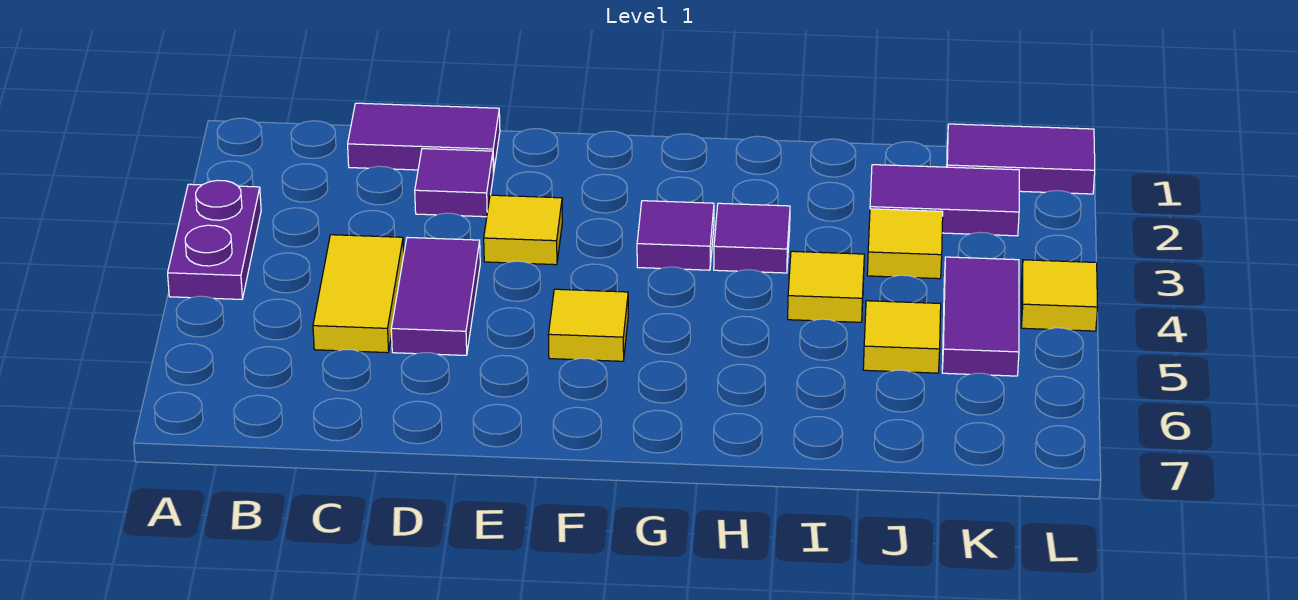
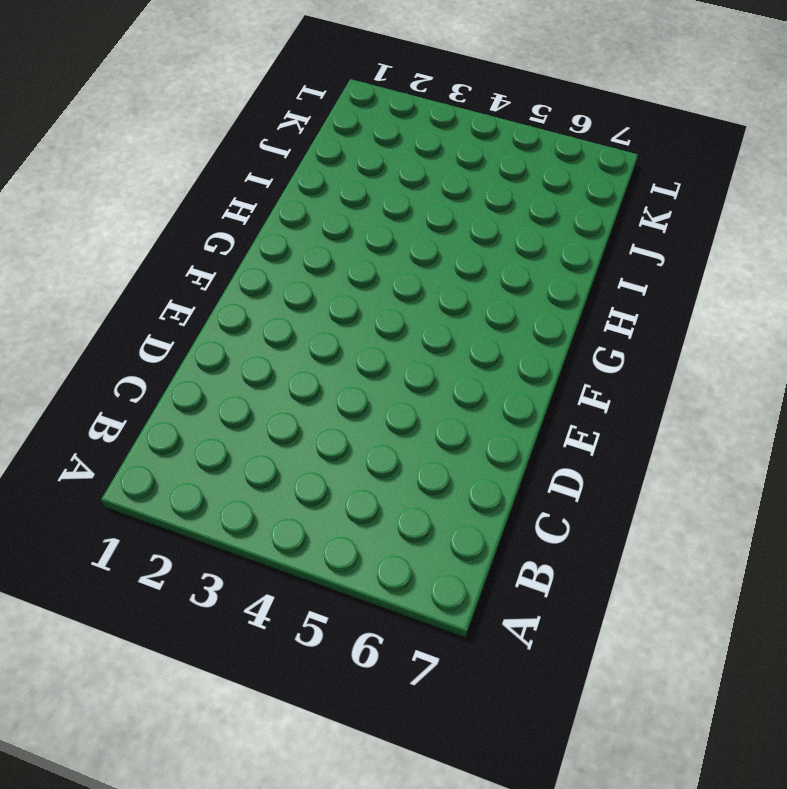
none -> purple 1x2 plate [168,180,261,299]
none -> purple 1x2 tile [348,103,500,172]
none -> yellow 1x2 tile [313,235,404,353]

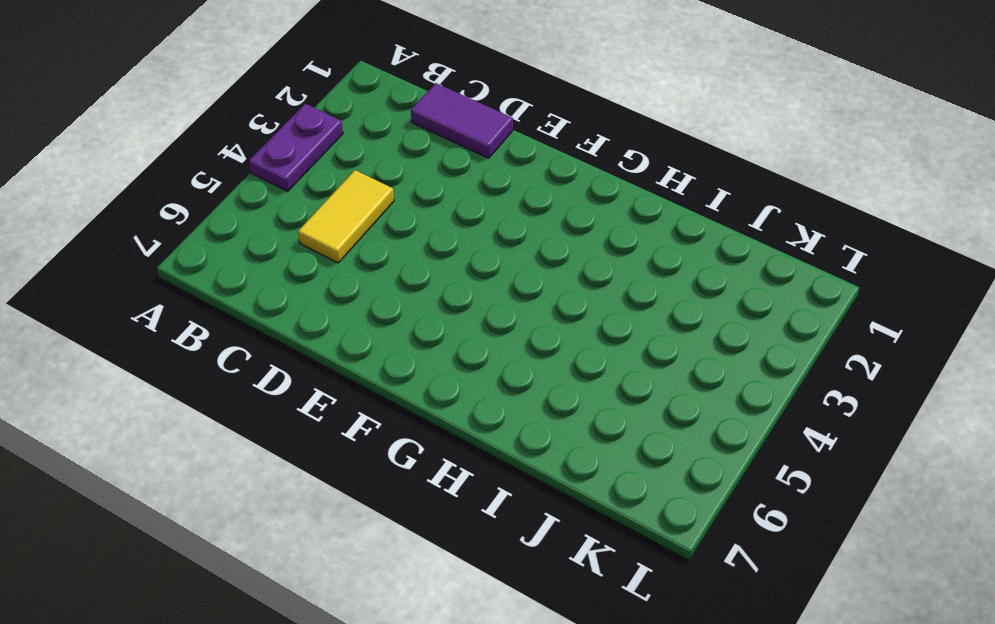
none -> purple 1x1 tile [415,149,494,217]
none -> purple 1x2 tile [391,237,480,355]
none -> yellow 1x1 tile [484,195,562,265]

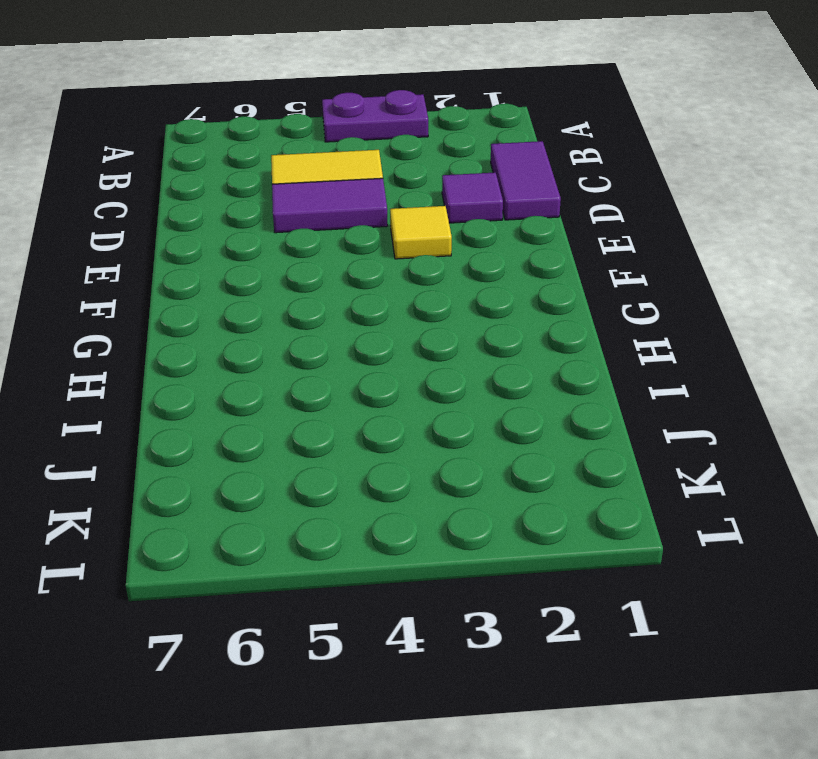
none -> yellow 1x1 tile [548,289,628,361]
none -> purple 1x1 tile [637,201,714,270]
none -> purple 1x1 tile [714,203,790,273]

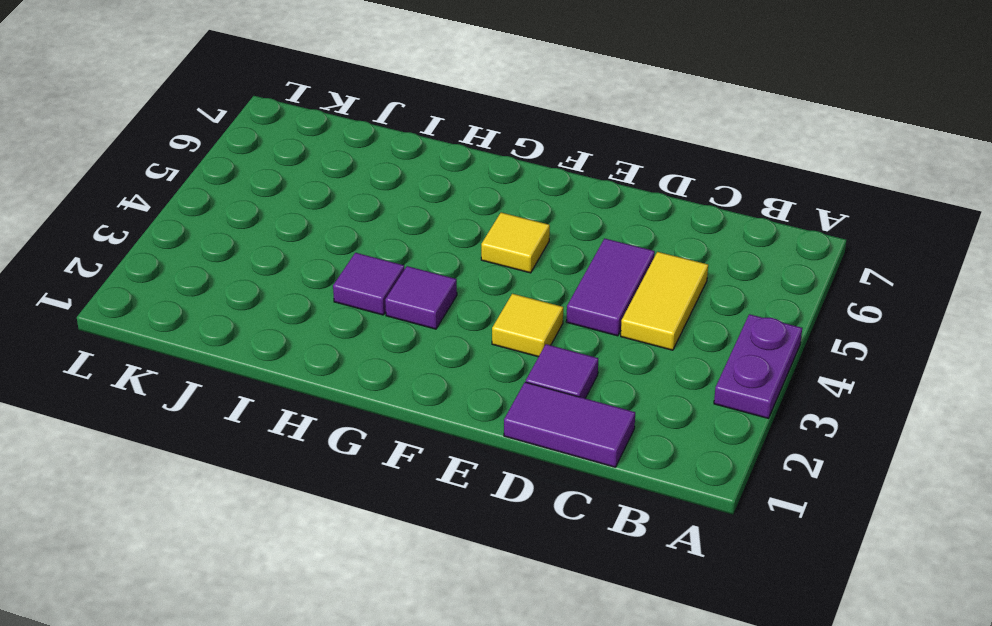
none -> yellow 1x1 tile [788,251,864,322]
none -> purple 1x2 tile [870,165,1019,236]
none -> yellow 1x1 tile [867,209,943,279]

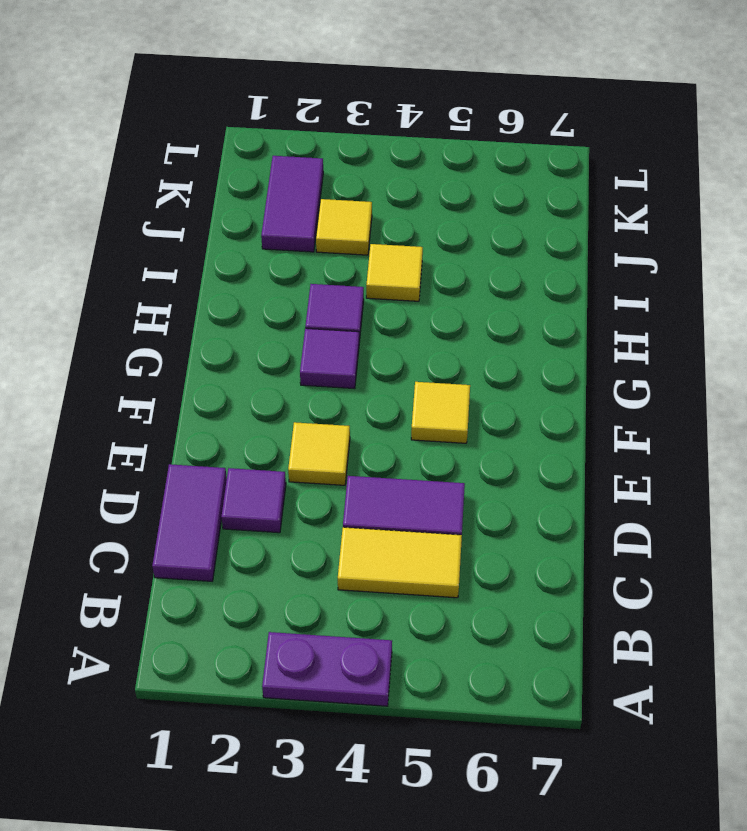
none -> yellow 1x1 tile [863,301,941,373]
none -> purple 1x2 tile [947,124,1095,194]
none -> purple 1x2 tile [942,257,1019,376]

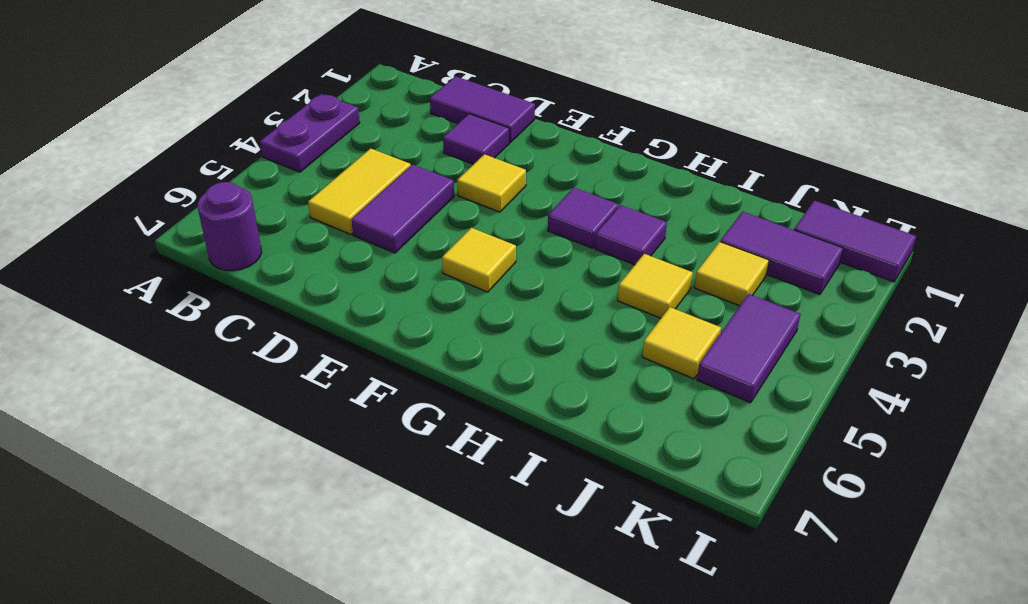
purple 1x1 round brick [197,182,262,271] -> none
none -> yellow 1x1 tile [1021,260,1098,331]

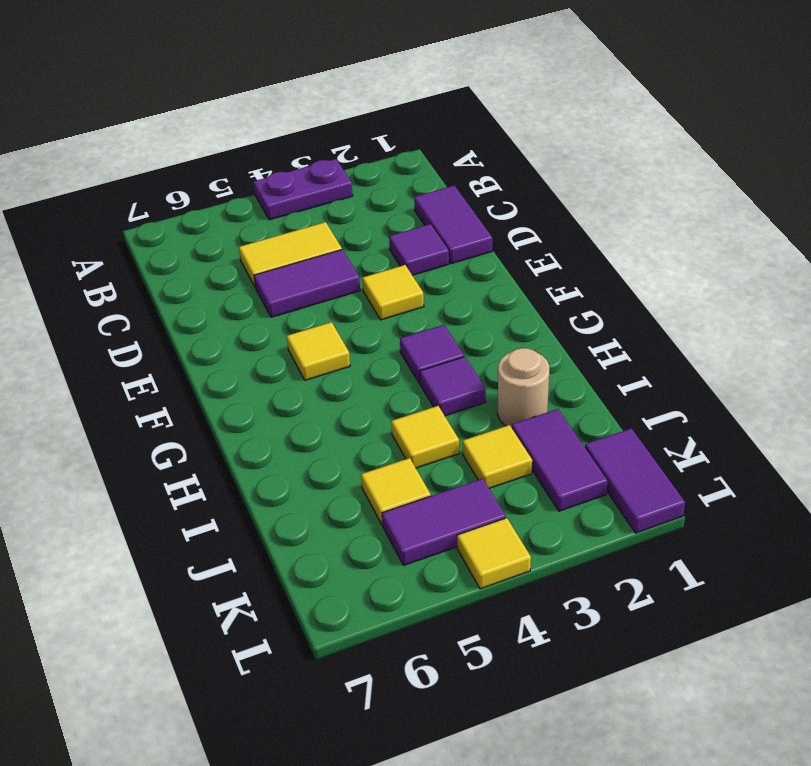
tan 1x1 round brick [497,348,549,428] -> none

